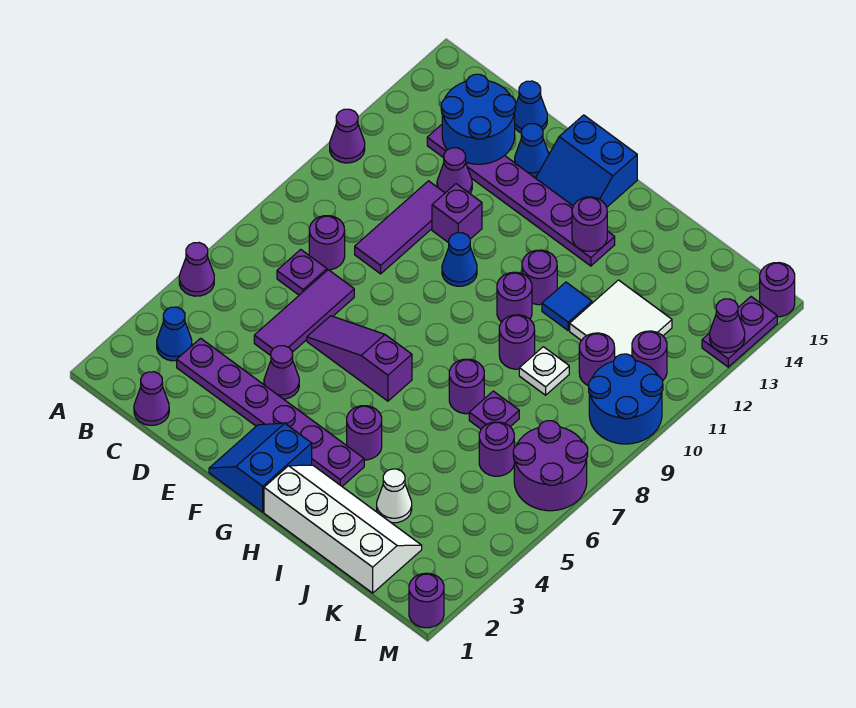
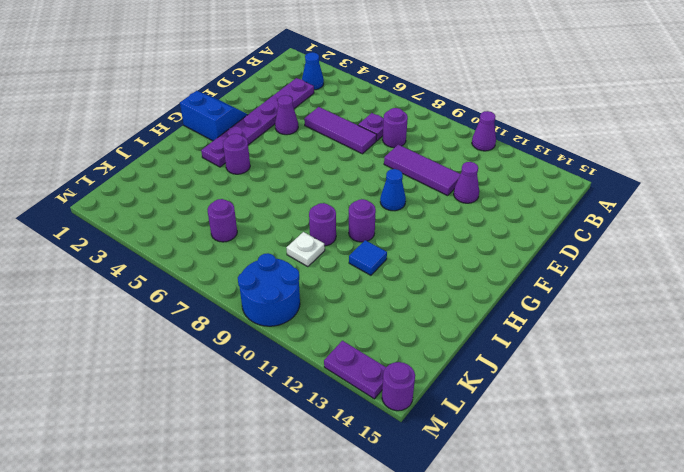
none -> purple 1x1 cone [179,243,214,296]
none -> purple 1x1 cone [134,372,169,425]
none -> purple 1x6 plate [427,125,615,266]
none -> blue 1x1 cone [515,81,547,133]

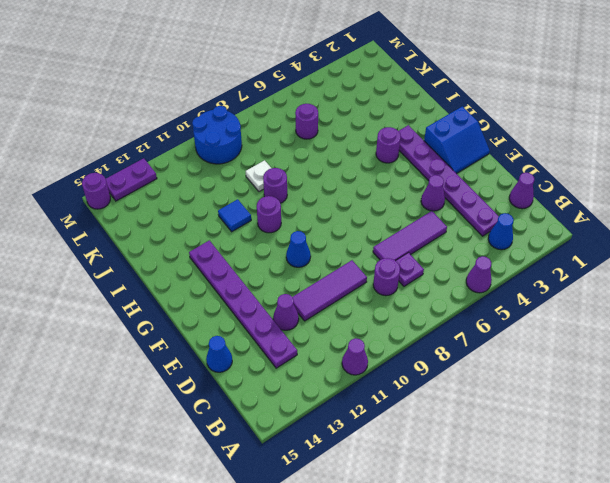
none -> purple 1x3 slope [307,316,412,401]
none -> purple 1x1 brick [432,184,482,243]
none -> blue 1x1 cone [515,124,549,177]
none -> blue 2x2 slope [536,115,637,207]

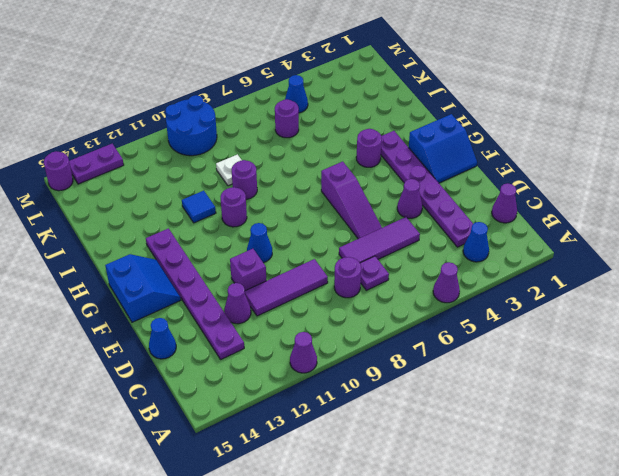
blue 1x1 cone [285,75,308,113] -> blue 1x1 cone moved to [515,124,549,177]
none -> white 2x4 slope [264,465,422,593]
none -> purple 1x1 round brick [522,250,557,305]
none -> purple 1x1 round brick [449,359,484,414]
none -> white 1x1 cone [377,469,412,523]

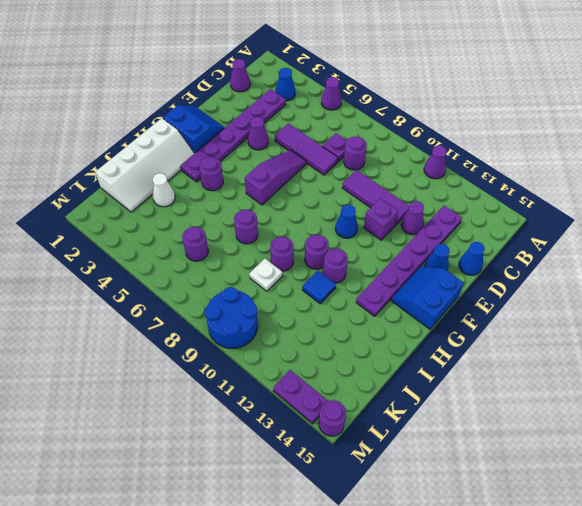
none -> purple 1x1 plate [469,391,519,429]
none -> white 2x2 tile [570,280,672,358]
none -> purple 1x1 round brick [579,333,615,386]
none -> purple 2x2 round brick [513,421,588,511]

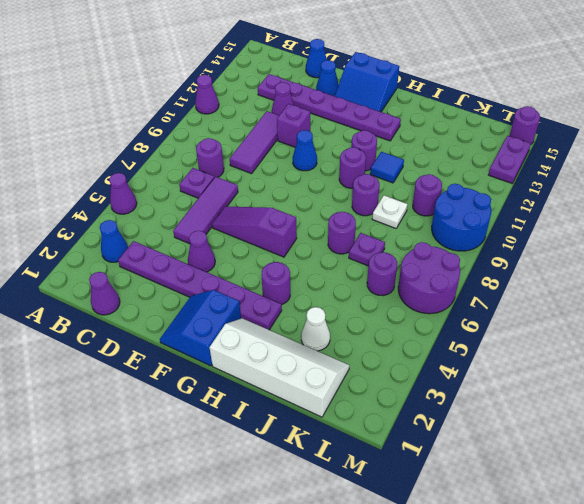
none -> white 2x2 tile [570,280,672,358]
none -> purple 1x1 round brick [632,331,667,380]
none -> purple 1x1 round brick [409,573,444,628]
none -> blue 2x2 round brick [441,74,516,164]

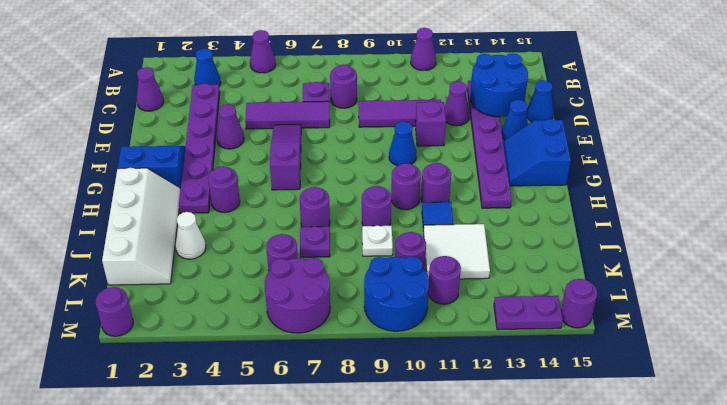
none -> purple 1x1 round brick [572,197,607,251]
none -> purple 1x1 cone [710,299,745,353]

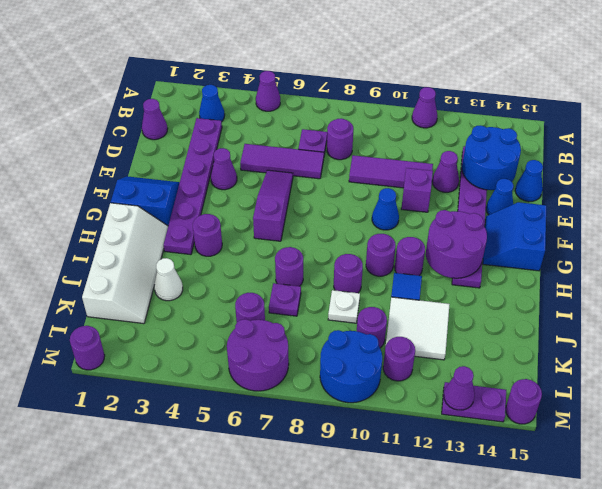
purple 2x2 round brick [426,210,487,278] -> purple 1x1 round brick [572,197,607,251]

